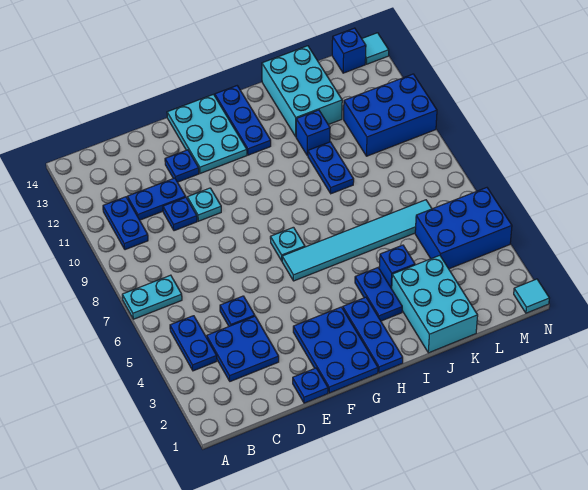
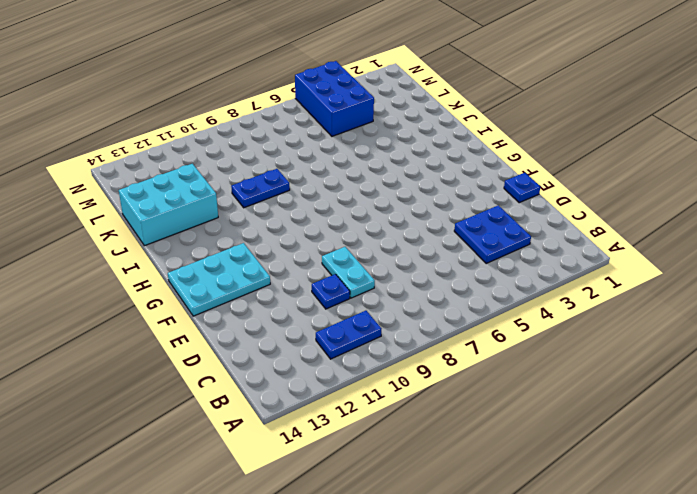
cyan 1x2 plate [322,247,375,298] -> cyan 1x2 plate moved to [122,275,182,319]
none -> blue 1x2 plate [170,316,217,371]
none -> blue 1x2 plate [127,178,186,220]
none -> blue 1x1 plate [220,296,255,326]

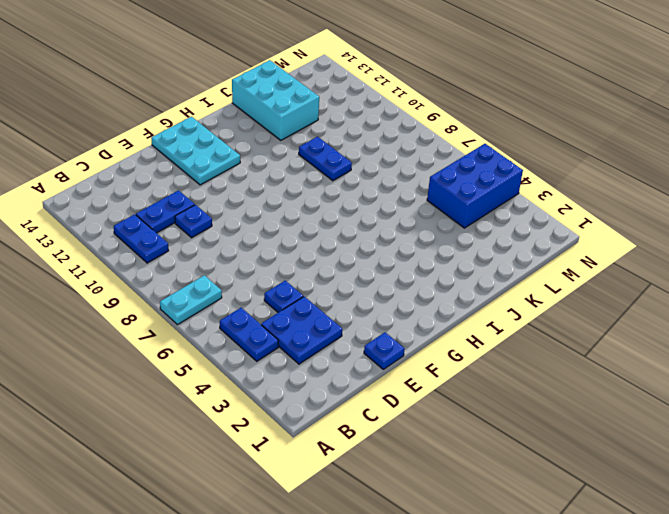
none -> cyan 1x1 plate [187,188,221,221]
none -> blue 1x1 plate [165,150,199,182]
none -> blue 2x3 plate [293,307,378,393]

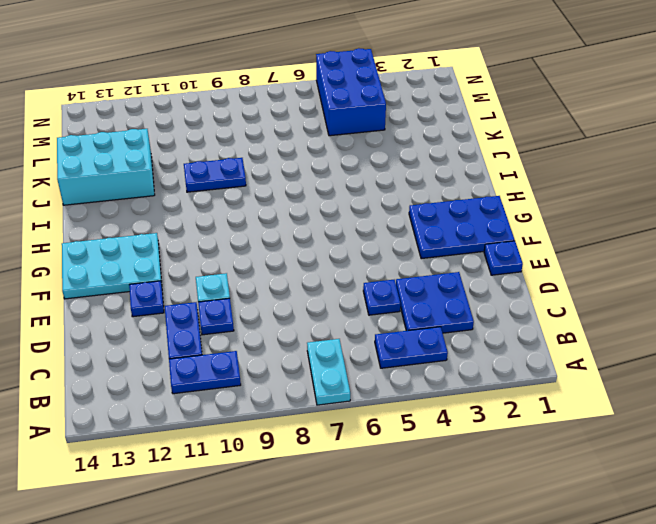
none -> cyan 1x6 tile [282,200,432,281]
none -> cyan 1x1 plate [270,227,305,261]
none -> blue 1x3 plate [343,297,403,373]

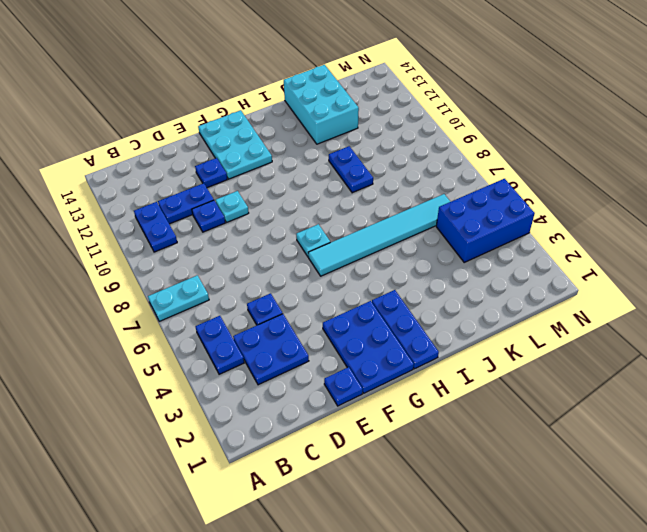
none -> blue 1x3 plate [215,86,271,155]
none -> blue 1x2 plate [355,268,402,321]
none -> cyan 2x3 brick [392,255,478,353]

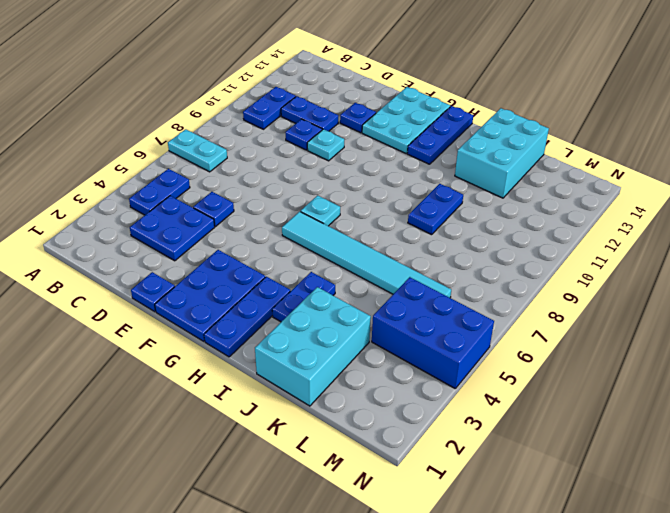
none -> blue 1x1 brick [379,245,415,289]
none -> blue 1x1 brick [296,110,330,156]
none -> blue 2x3 brick [344,74,437,156]

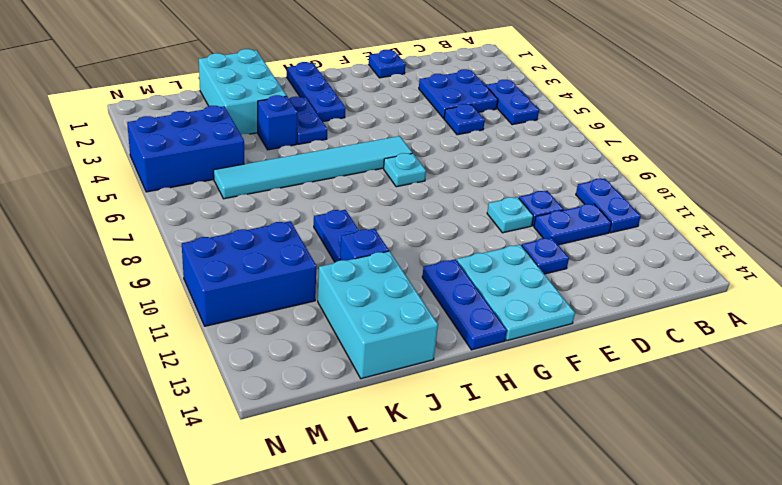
none -> cyan 1x2 plate [122,275,182,319]
none -> blue 2x3 plate [293,307,378,393]
none -> blue 1x1 brick [332,28,366,73]

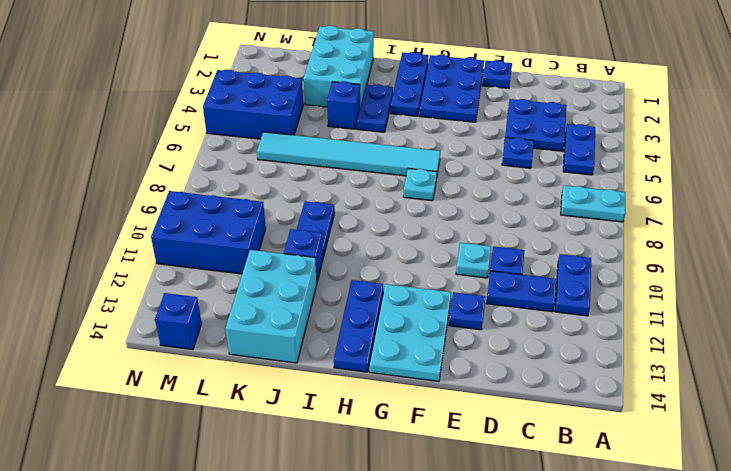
none -> cyan 1x1 tile [514,279,549,313]
none -> cyan 1x1 tile [362,33,389,64]

